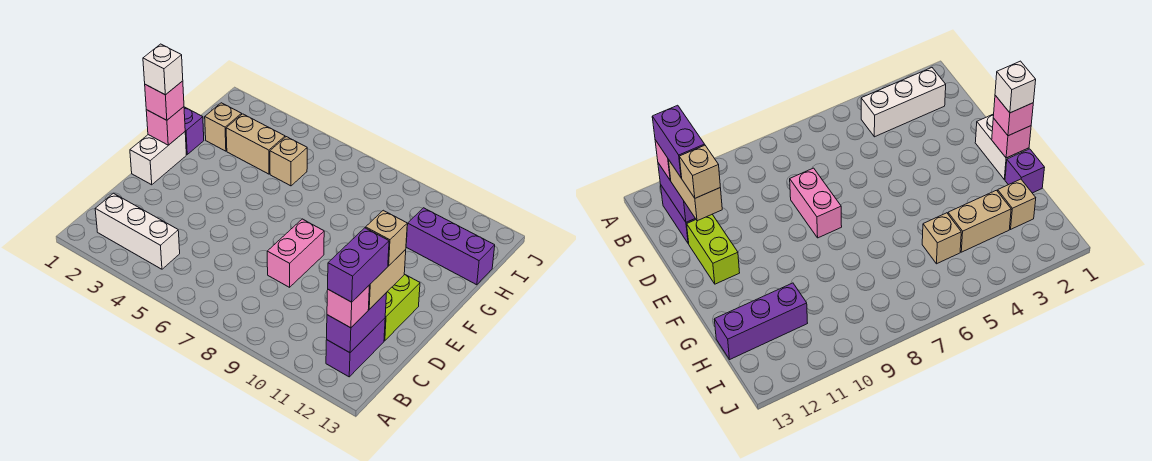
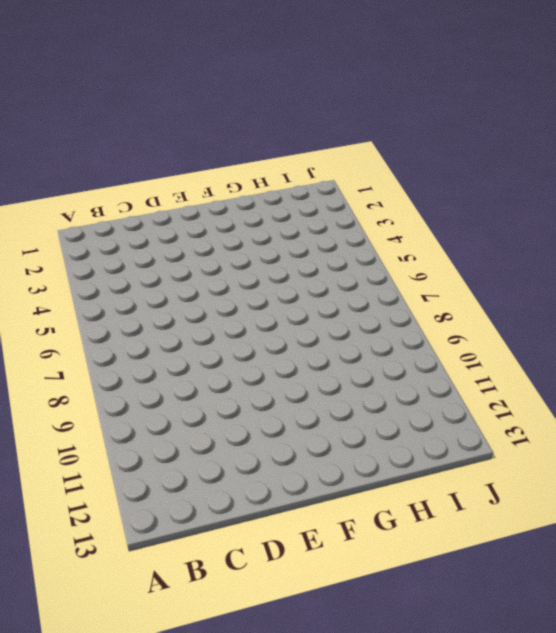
none -> white 1x3 brick [95,193,180,269]
none -> purple 1x2 brick [326,318,385,377]
none -> pink 1x2 brick [267,219,324,287]

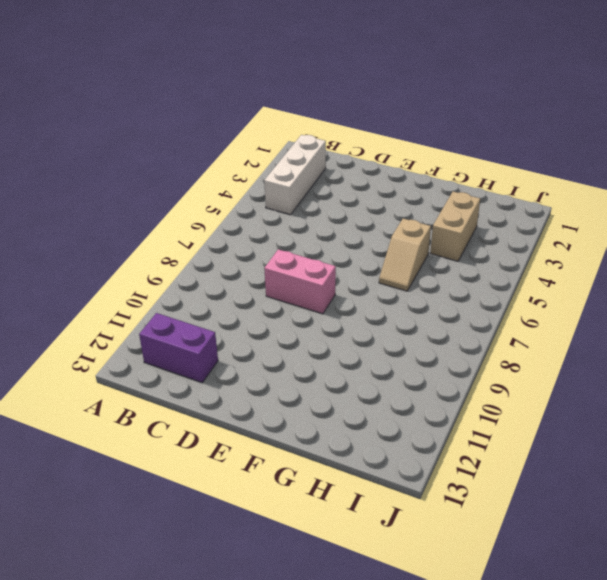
tan 1x2 slope [379,219,431,291] -> none
none -> lime 1x2 brick [384,274,420,341]
none -> white 1x2 brick [130,132,186,185]
none -> purple 1x1 brick [184,107,204,154]

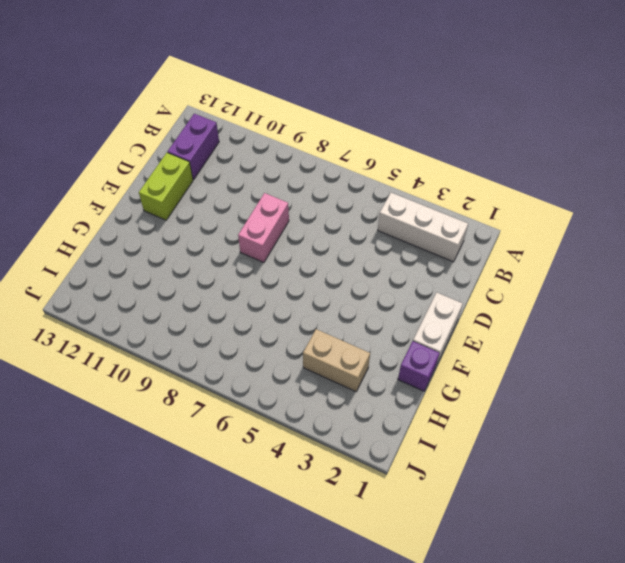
none -> tan 1x1 brick [205,103,242,151]
none -> tan 1x1 brick [270,137,307,186]
none -> purple 1x3 brick [406,208,495,285]

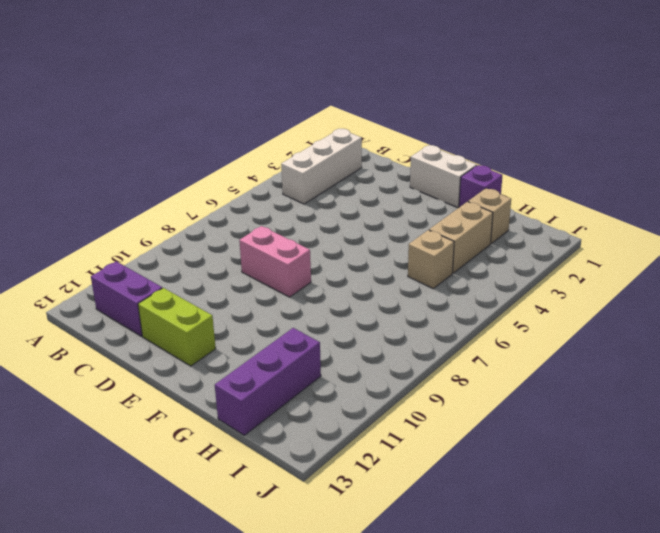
none -> purple 1x2 brick [327,293,386,353]
none -> pink 1x1 brick [146,107,185,145]
none -> pink 1x1 brick [327,286,369,328]

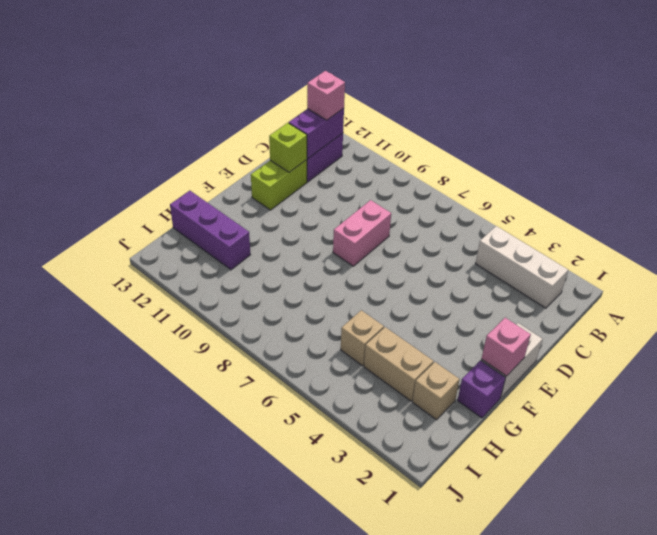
lime 1x1 brick [269,123,307,172] -> none
none -> tan 1x2 brick [369,250,406,309]
none -> pink 1x1 brick [145,81,184,120]
none -> purple 1x2 brick [328,228,389,302]

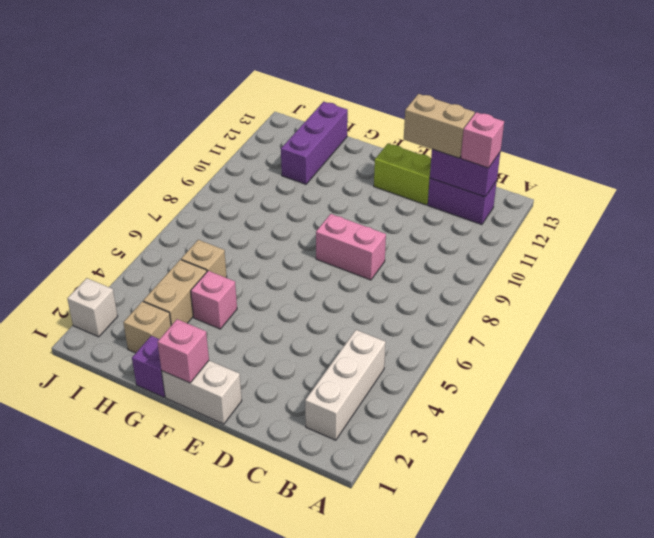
pink 1x1 brick [191,271,237,329] -> pink 1x1 brick moved to [145,81,184,120]
white 1x1 brick [67,278,118,337] -> white 1x1 brick moved to [143,44,183,95]
none -> purple 1x2 brick [328,228,389,302]
none -> tan 1x1 brick [366,210,407,266]

